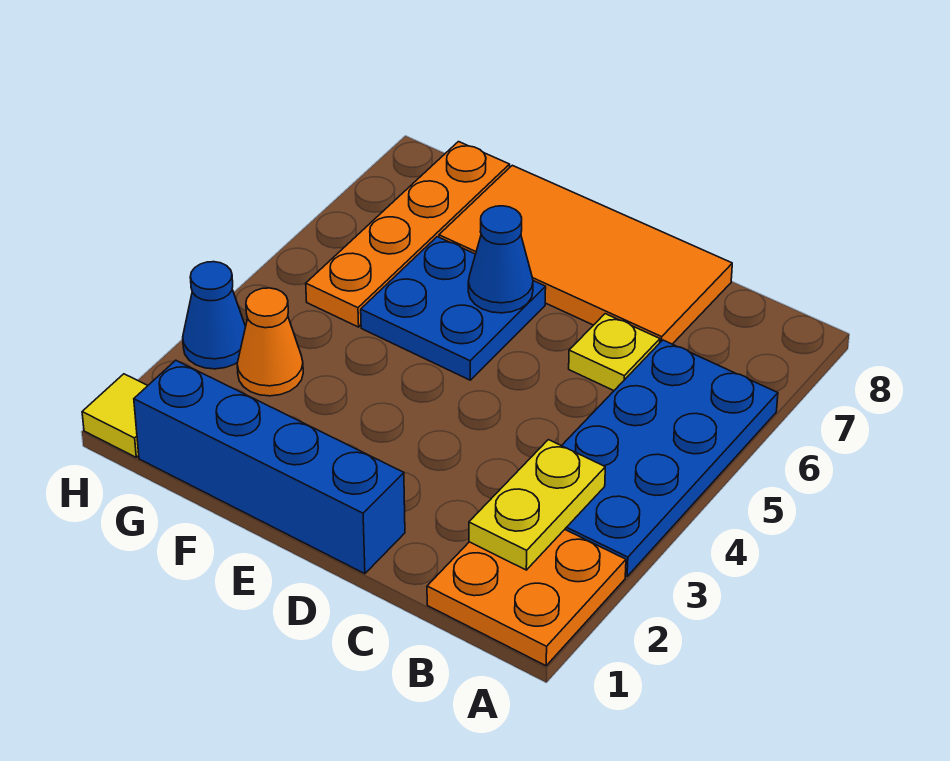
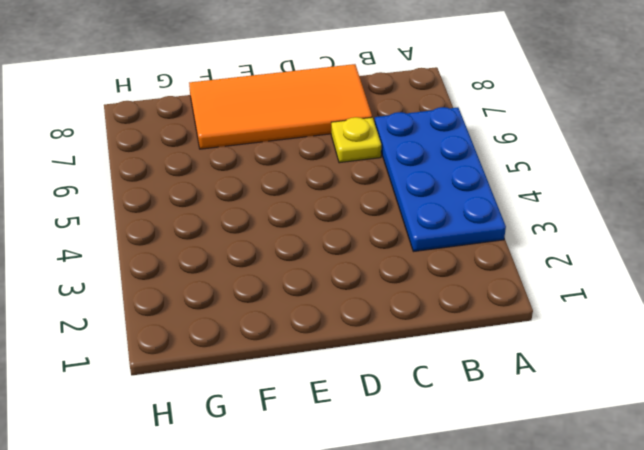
none -> orange 2x2 plate [427,530,626,666]
none -> blue 1x4 brick [134,360,405,574]
none -> blue 2x2 plate [361,237,546,380]

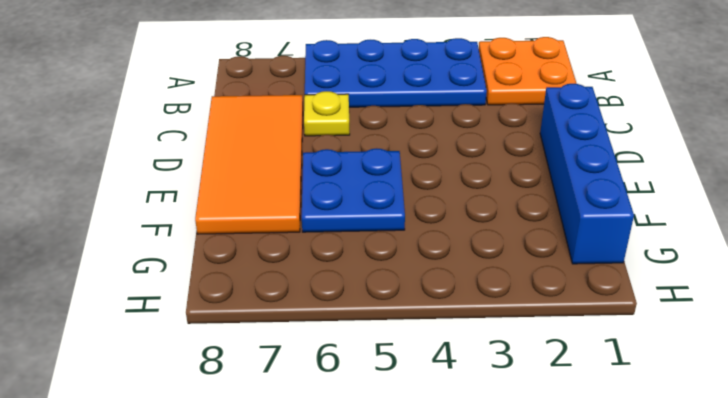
none -> orange 1x1 cone [237,288,303,396]
none -> orange 1x4 plate [306,142,510,327]
none -> yellow 1x1 tile [82,374,148,457]

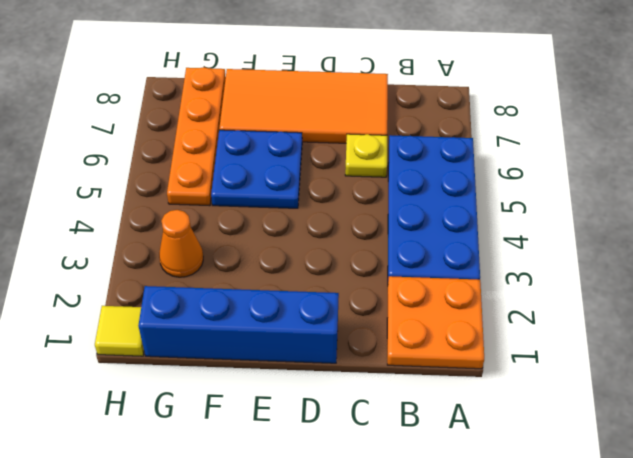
none -> blue 1x1 cone [183,262,246,369]
none -> yellow 1x2 plate [469,440,605,570]
none -> blue 1x1 cone [468,206,533,313]

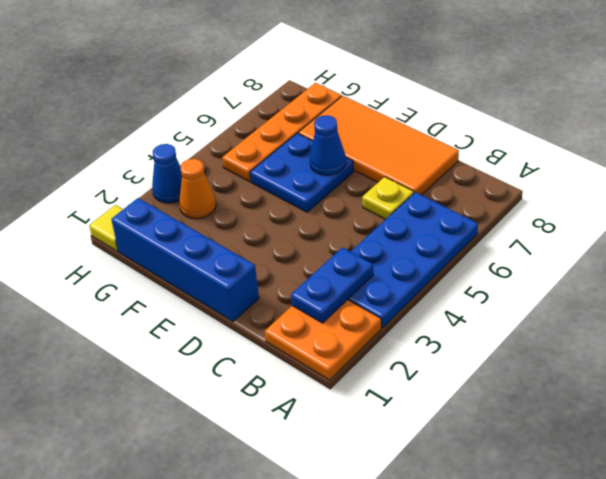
blue 1x2 plate [291,248,373,323] -> yellow 1x2 plate [469,440,605,570]

